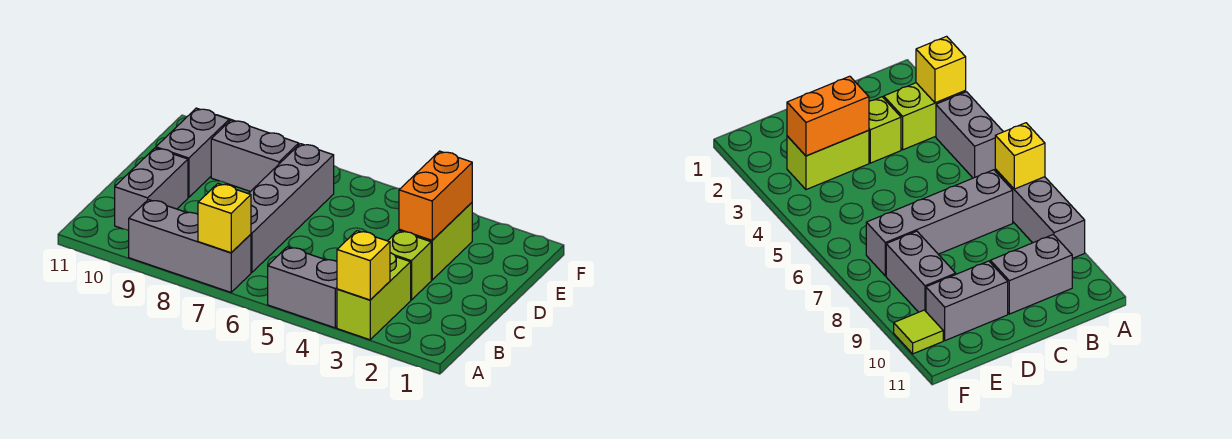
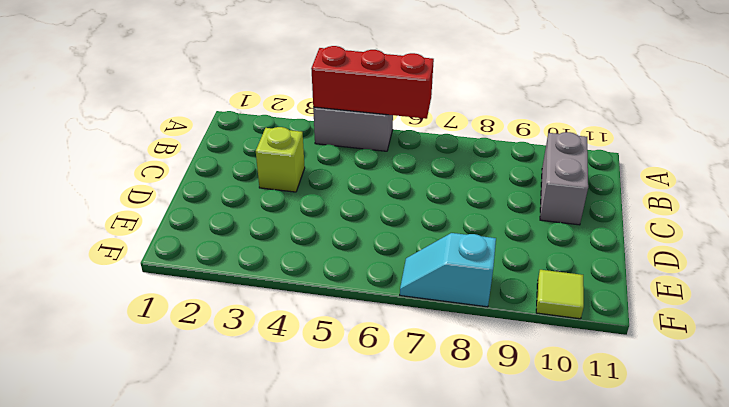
red 1x3 brick [311,46,434,119] -> none
cyan 1x2 slope [400,233,496,307] -> none
none -> lime 1x2 brick [337,253,411,340]
none -> grey 1x3 brick [129,200,251,292]
none -> grey 1x4 brick [249,144,334,273]

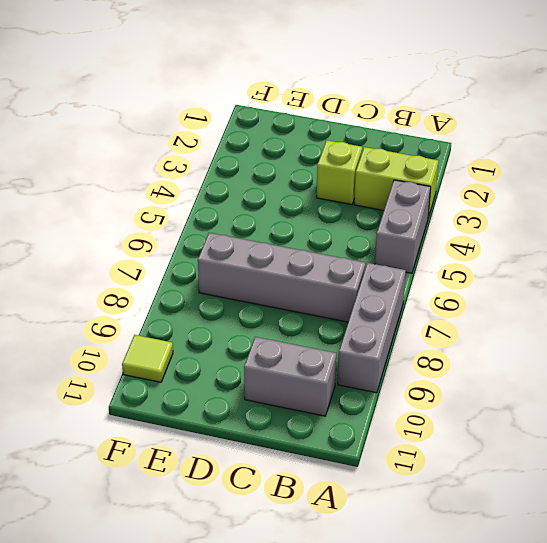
none -> lime 1x2 brick [399,203,472,280]
none -> grey 1x2 brick [156,108,229,197]
none -> grey 1x2 brick [211,120,299,192]

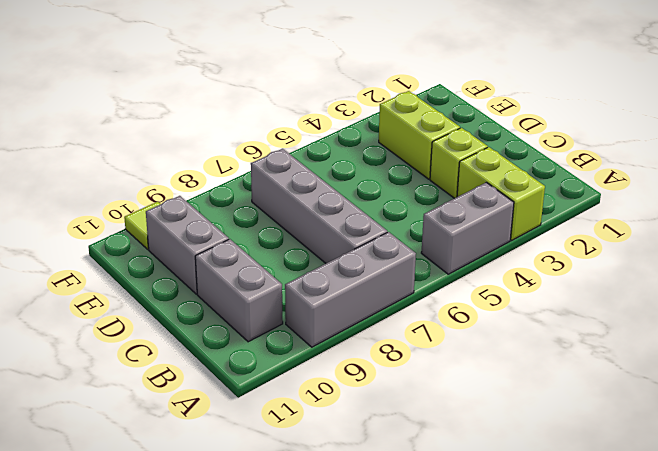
none -> grey 1x2 brick [211,120,299,192]
none -> yellow 1x1 brick [337,231,390,300]
none -> yellow 1x1 brick [198,184,251,253]

